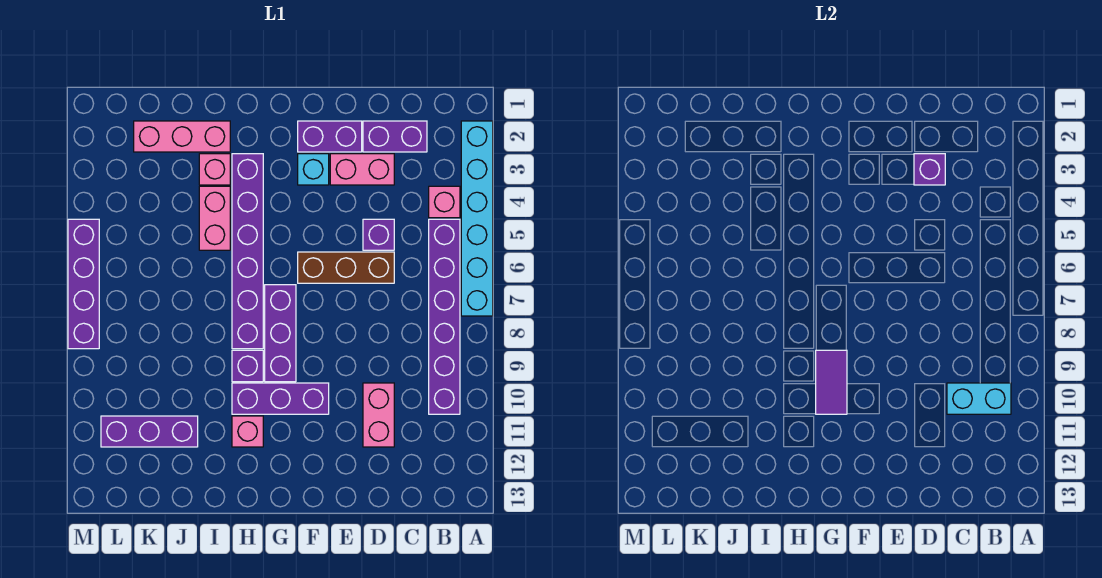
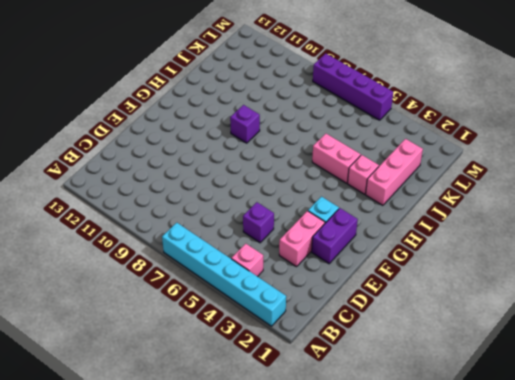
none -> purple 1x6 brick [429,219,460,414]
none -> purple 1x2 brick [363,121,427,152]
none -> brown 1x3 brick [298,252,394,283]

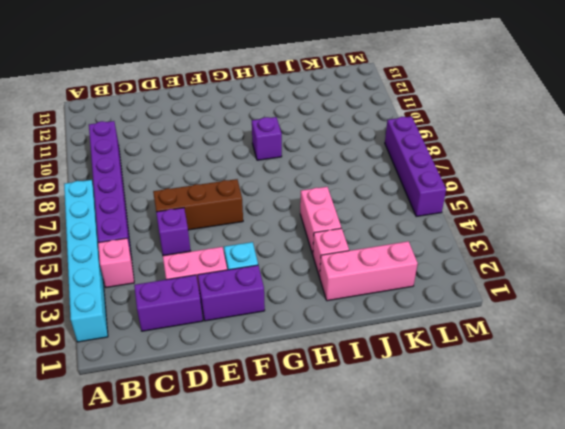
none -> pink 1x2 brick [363,383,394,447]
none -> purple 1x3 brick [232,383,329,414]
none -> purple 1x3 brick [265,285,296,382]

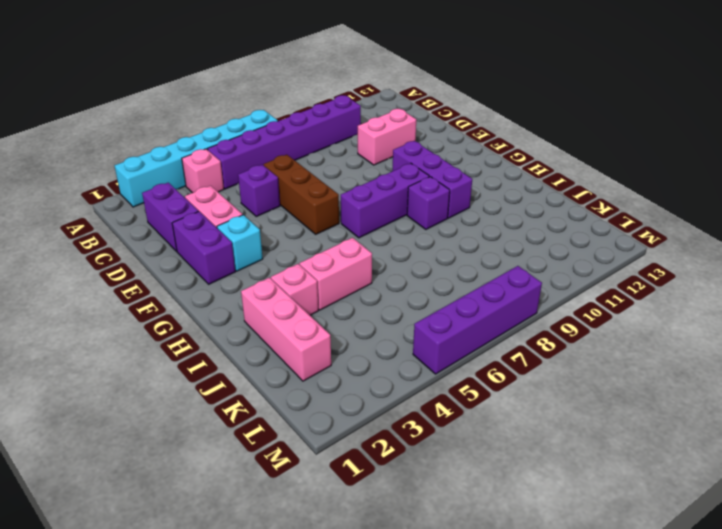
none -> purple 1x6 brick [232,154,263,349]
none -> pink 1x1 brick [232,416,263,447]
none -> purple 1x3 brick [101,416,198,447]

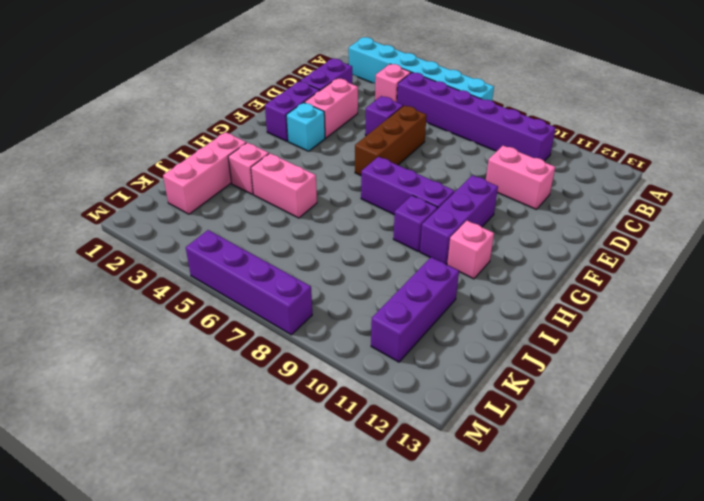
none -> purple 1x6 brick [232,154,263,349]
none -> cyan 1x2 brick [947,383,1011,414]
none -> purple 1x1 brick [914,154,945,185]

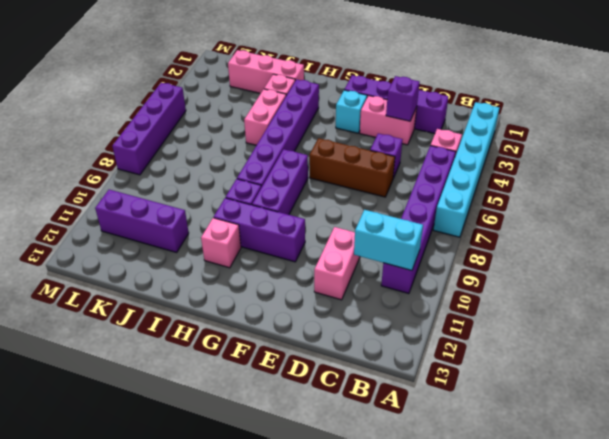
none -> purple 1x2 tile [816,350,847,414]

